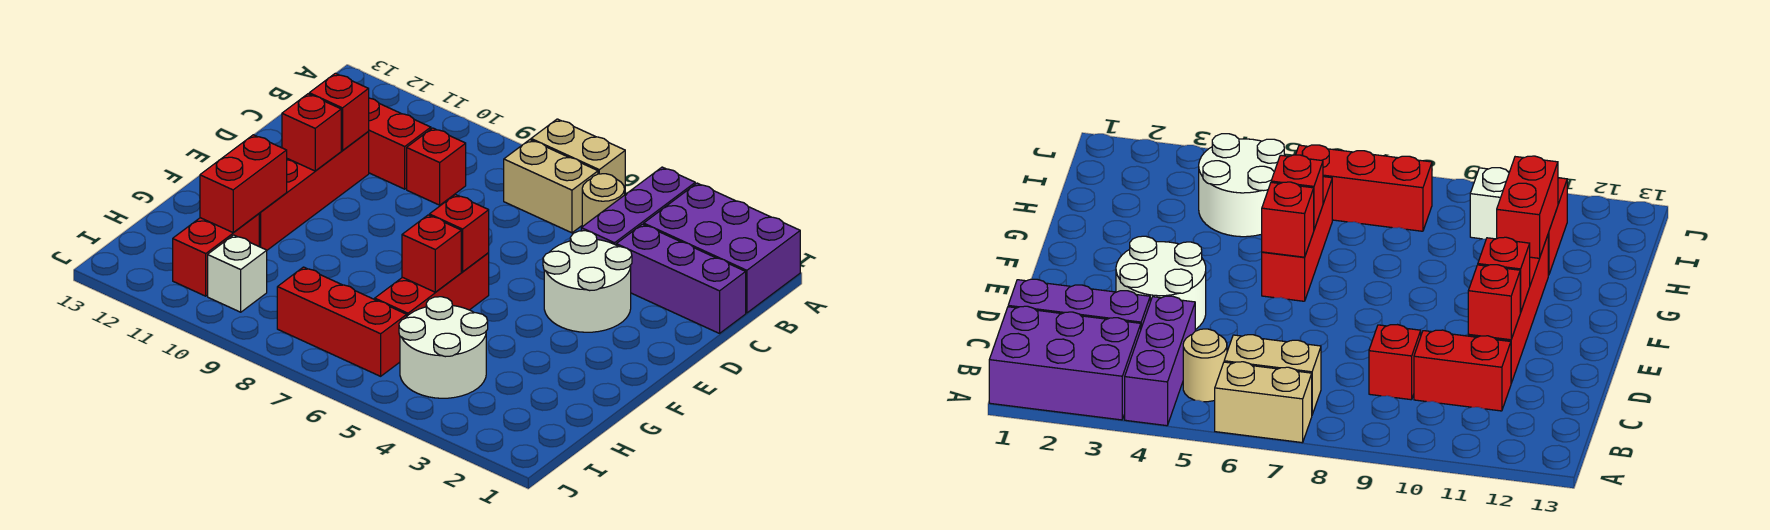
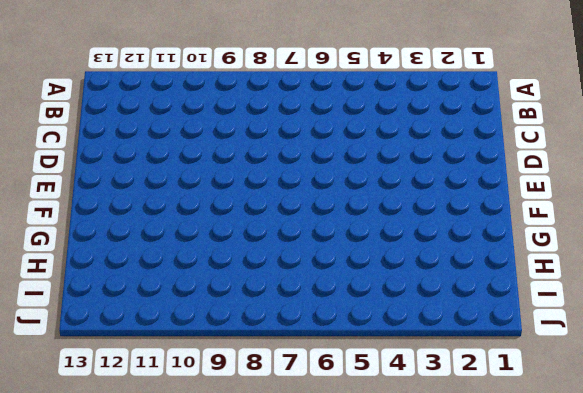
none -> purple 2x3 brick [644,183,800,313]
none -> purple 1x3 brick [581,167,695,245]
none -> tan 1x2 brick [531,119,625,190]

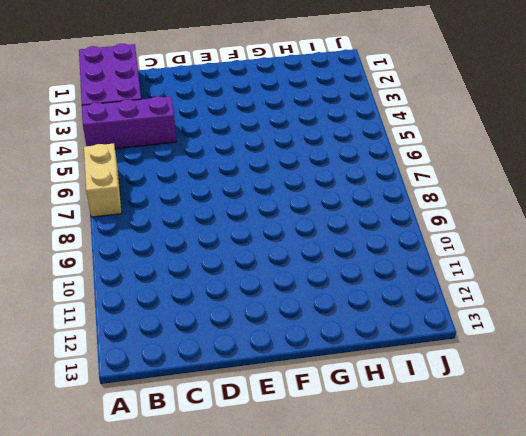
none -> tan 1x1 round brick [582,174,625,227]
none -> tan 1x2 brick [504,140,598,233]
none -> purple 1x3 brick [616,224,746,333]

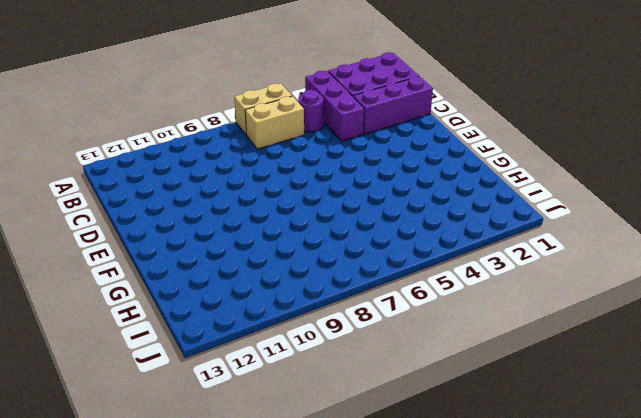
purple 1x1 round brick [298,90,323,132] -> tan 1x1 round brick [582,174,625,227]
none -> red 1x1 brick [407,128,466,205]
none -> red 1x2 brick [368,98,431,189]
none -> white 2x2 round brick [543,231,632,332]

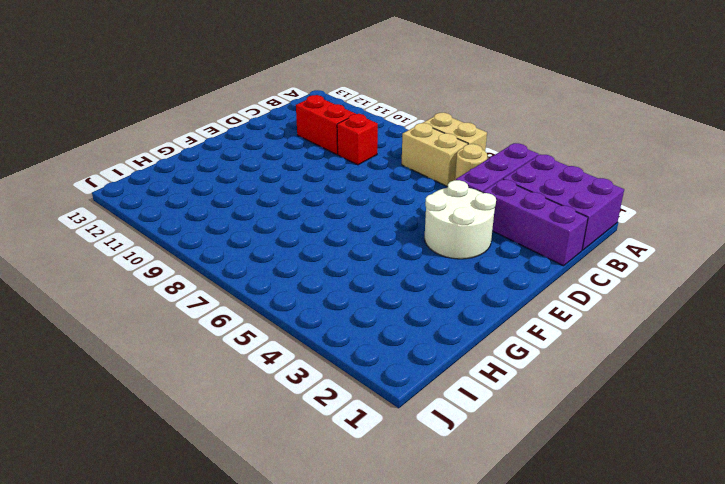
none -> red 1x4 brick [259,132,369,250]
none -> red 1x3 brick [375,253,489,316]
none -> white 2x2 round brick [399,297,488,398]

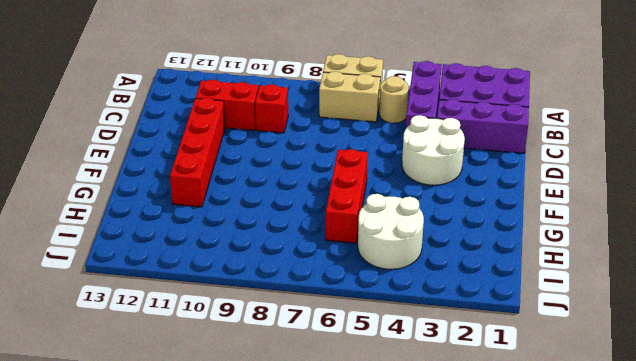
none -> red 1x2 brick [173,214,259,296]
none -> red 1x3 brick [277,267,407,376]
none -> white 1x1 brick [208,235,267,312]

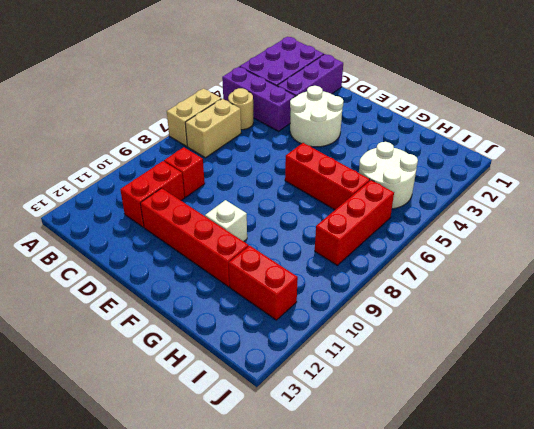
white 1x1 brick [205,200,247,241] -> white 1x1 brick moved to [208,235,267,312]
none -> red 1x1 brick [309,73,369,151]
none -> red 1x1 brick [282,94,341,171]
none -> red 1x1 brick [429,195,489,272]

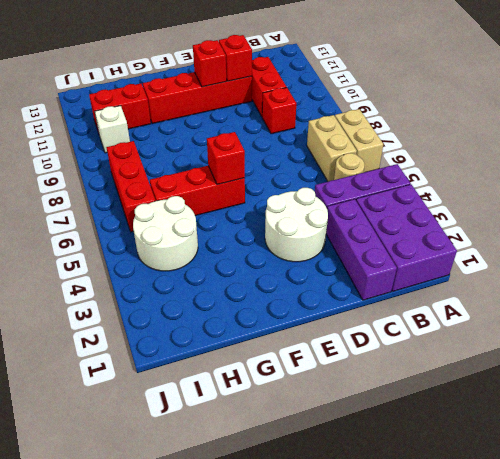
none -> red 1x1 brick [402,215,461,292]
none -> red 1x2 brick [200,135,287,233]

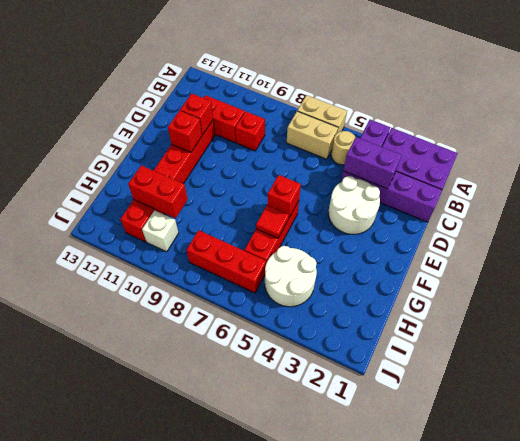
purple 1x2 brick [343,137,401,189] -> none
red 1x1 tile [256,205,289,238] -> red 1x1 brick [402,215,461,292]
red 1x2 brick [128,165,188,218] -> red 1x2 brick turned to [200,135,287,233]

